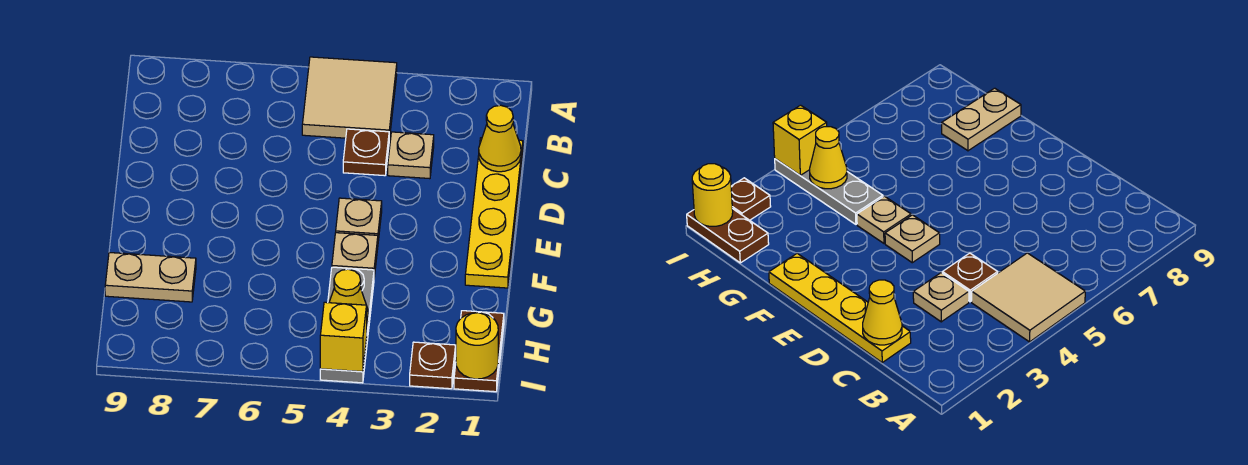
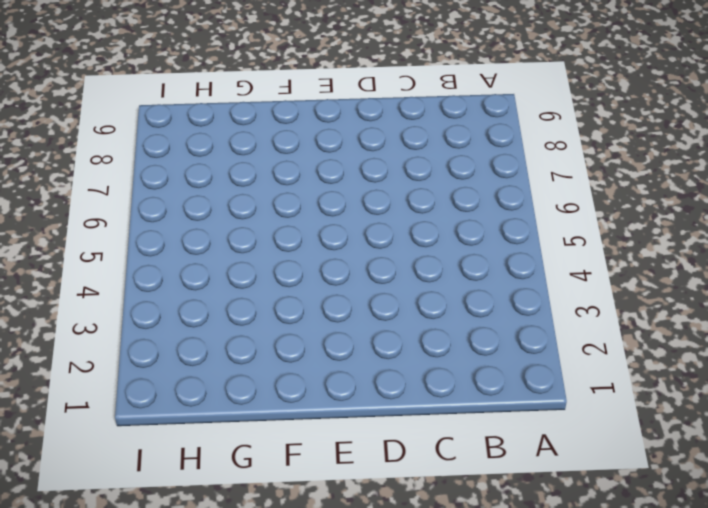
none -> tan 2x2 tile [302,57,397,140]
none -> yellow 1x4 plate [465,138,523,288]
none -> tan 1x1 plate [388,132,434,179]

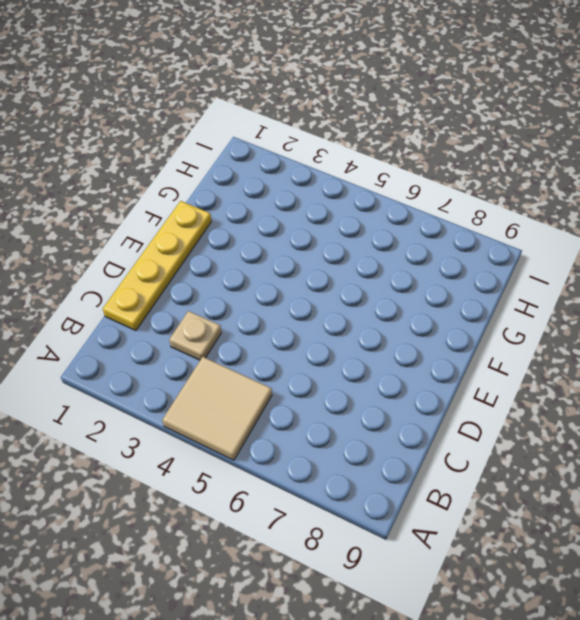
none -> brown 1x1 plate [343,129,389,176]
none -> tan 1x1 plate [336,198,382,241]
none -> tan 1x1 plate [332,233,378,277]

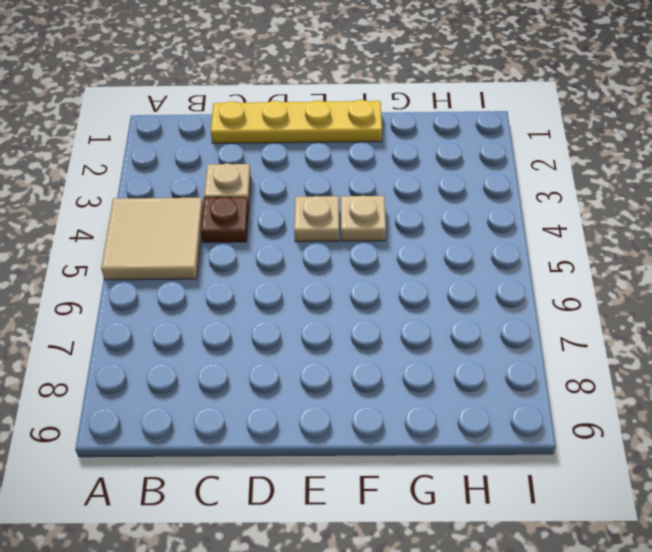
none -> grey 1x3 plate [320,267,374,383]
none -> tan 1x2 plate [105,253,196,302]
none -> brown 1x2 plate [454,311,504,392]

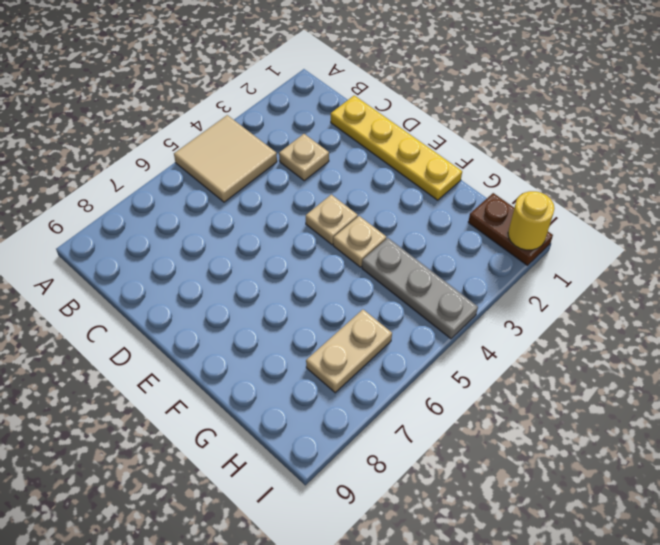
tan 1x2 plate [306,310,392,393] -> tan 1x2 plate moved to [105,253,196,302]
none -> brown 1x1 plate [343,129,389,176]
none -> brown 1x1 plate [410,342,456,389]
none -> yellow 1x1 cone [479,105,521,172]

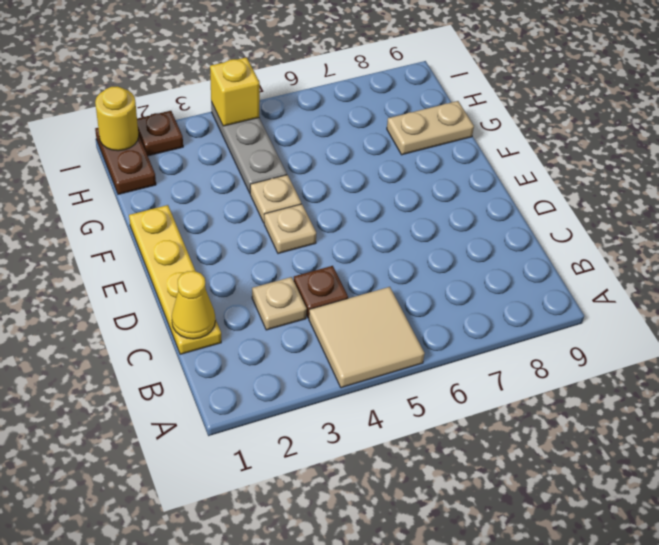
none -> yellow 1x1 cone [329,269,368,324]

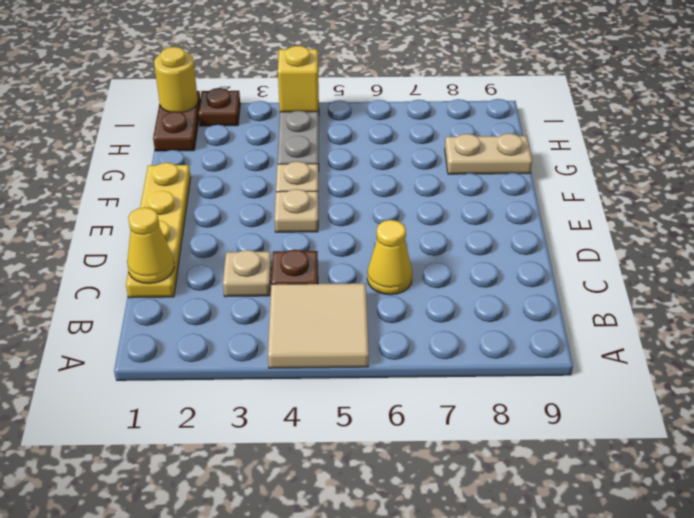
yellow 1x1 cone [367,220,412,295] -> yellow 1x1 cone moved to [329,269,368,324]

